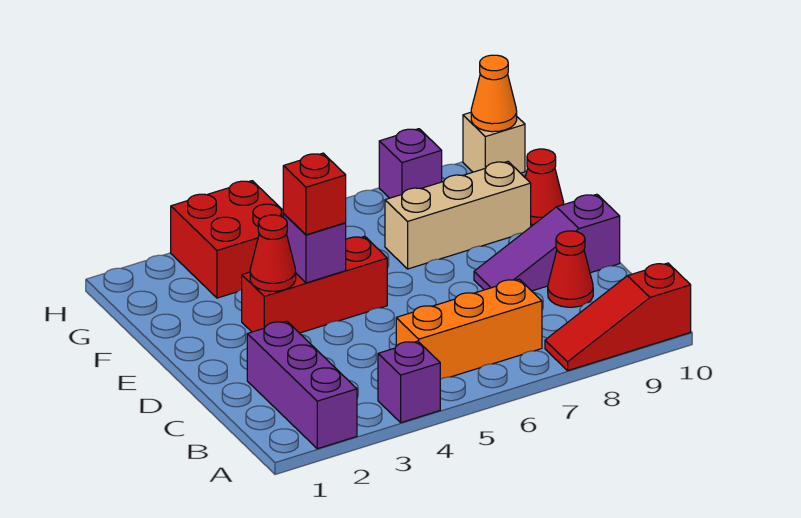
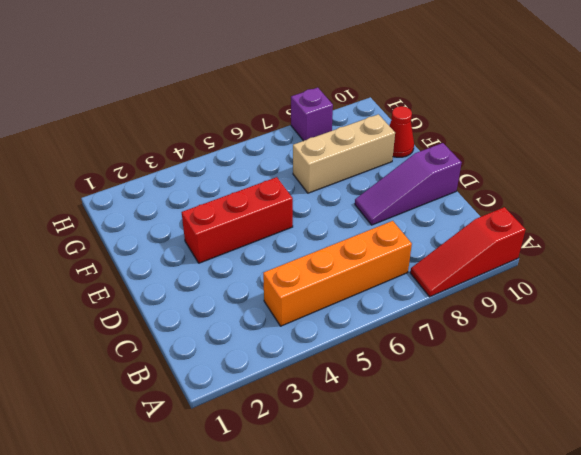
orange 1x4 brick [263,221,412,326] -> orange 1x3 brick [396,279,542,379]
none -> purple 1x3 brick [247,321,357,449]
none -> purple 1x1 brick [378,341,440,423]
none -> red 1x1 cone [548,231,593,307]

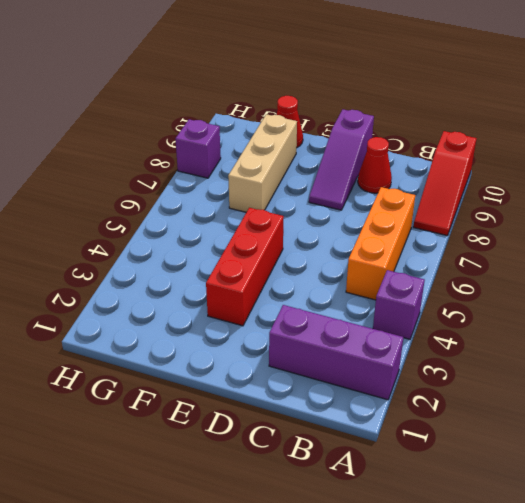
none -> red 2x2 brick [171,181,284,298]
none -> tan 1x1 brick [463,112,525,173]
none -> red 1x1 cone [250,215,296,291]

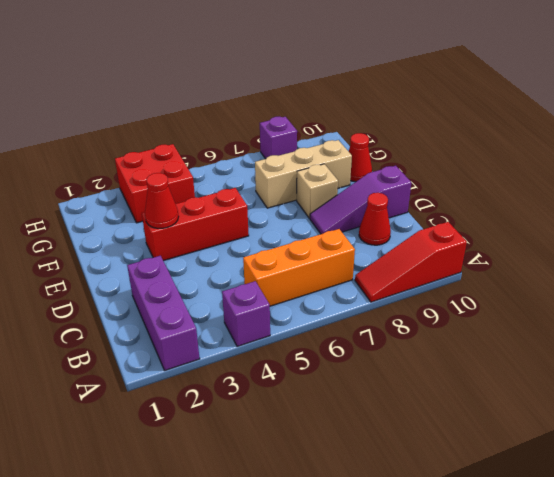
tan 1x1 brick [297,164,338,218] -> tan 1x1 brick moved to [463,112,525,173]
none -> purple 1x1 brick [283,214,346,283]
none -> orange 1x1 cone [471,55,517,132]
none -> red 1x1 brick [283,153,346,235]

